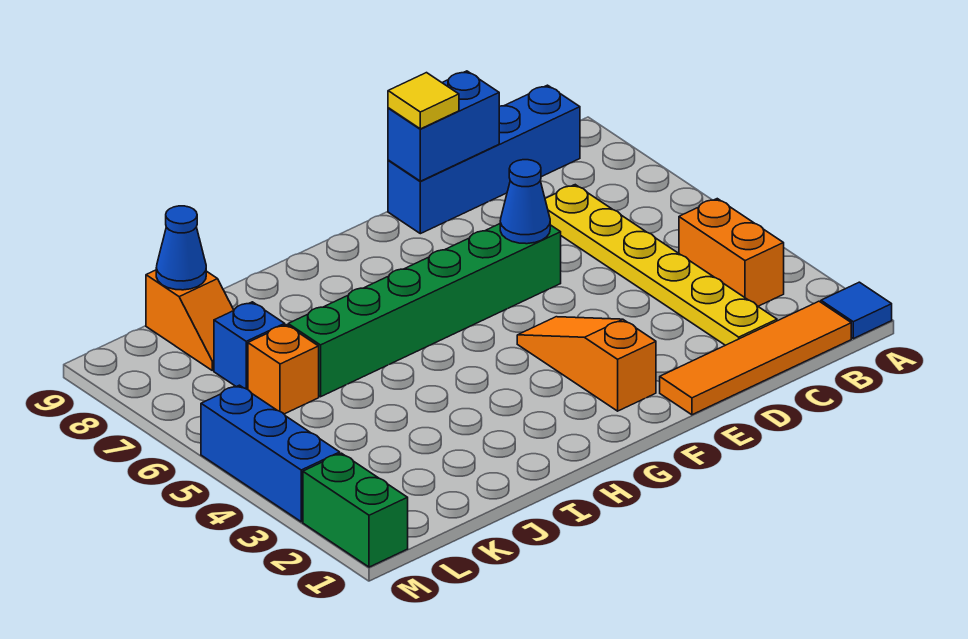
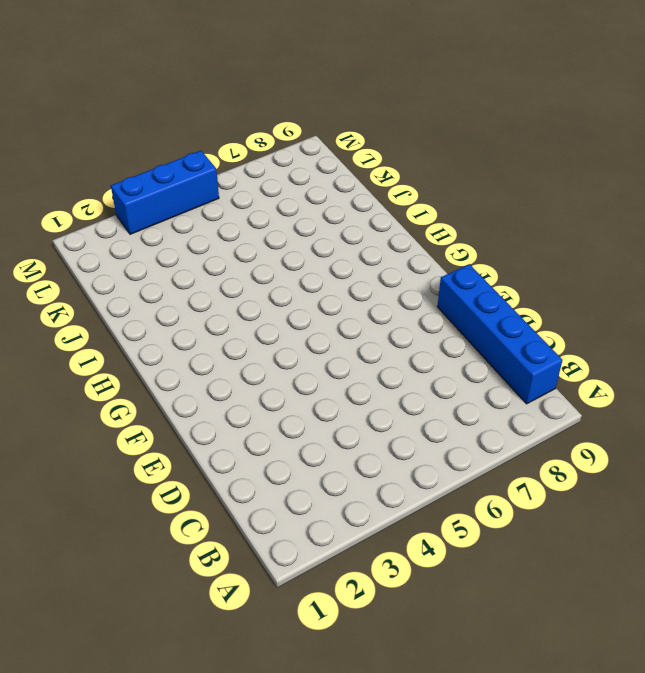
none -> blue 1x1 tile [821,282,892,339]
none -> orange 1x4 tile [660,301,851,415]
none -> orange 1x2 brick [679,199,784,306]

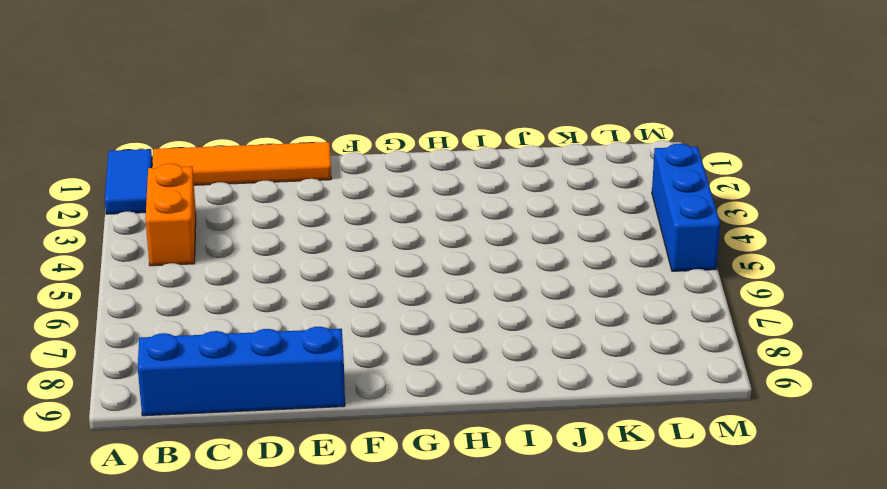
blue 1x2 tile [105,149,152,214] -> blue 1x1 tile [821,282,892,339]
none -> yellow 1x6 plate [545,185,777,345]
none -> green 1x6 brick [288,224,561,397]
none -> orange 1x3 slope [517,317,656,411]

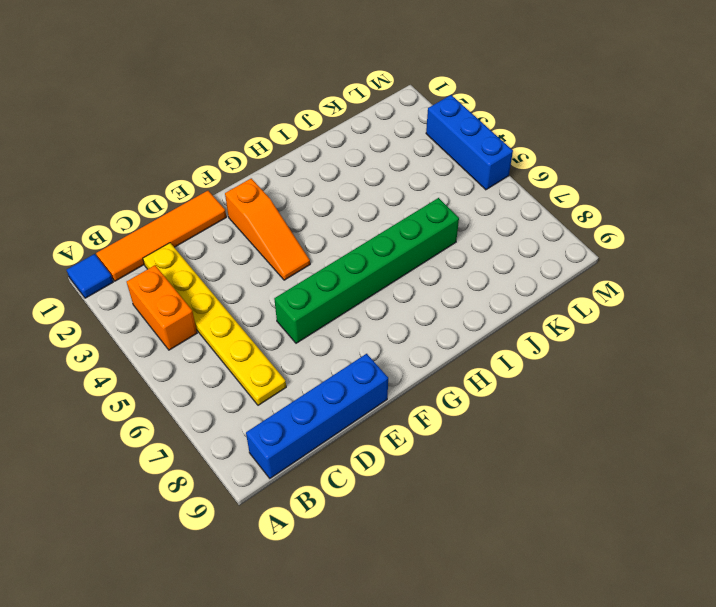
none -> orange 1x1 brick [248,325,319,414]
none -> blue 1x1 brick [214,302,285,390]
none -> orange 1x2 slope [146,270,234,370]

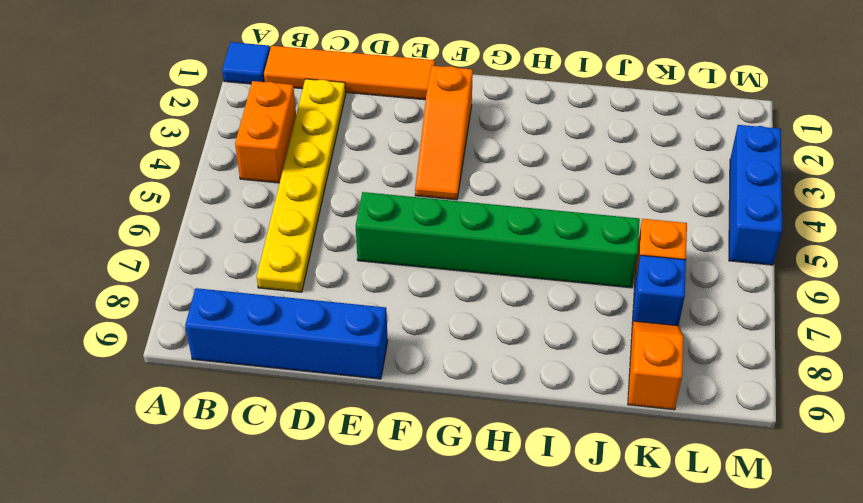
none -> green 1x2 brick [303,453,408,567]
none -> blue 1x2 brick [388,71,499,181]
none -> blue 1x1 cone [500,160,550,244]

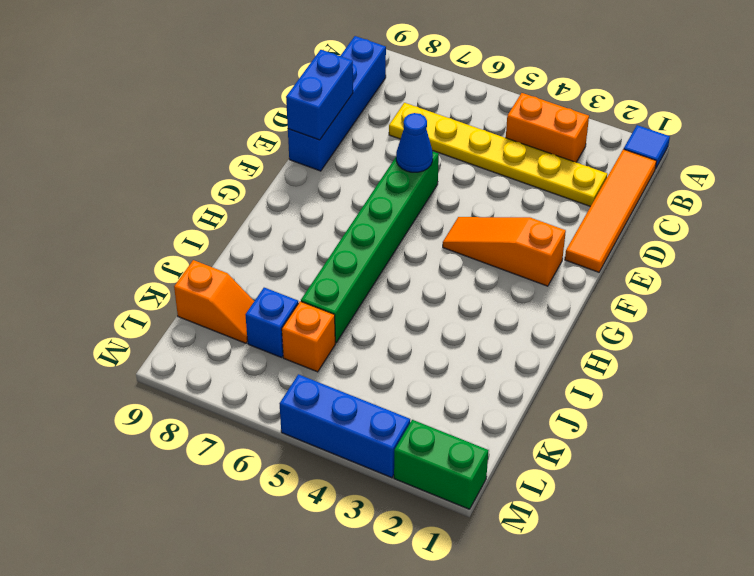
none -> blue 1x1 cone [156,206,206,290]
none -> yellow 1x1 tile [388,73,459,129]

